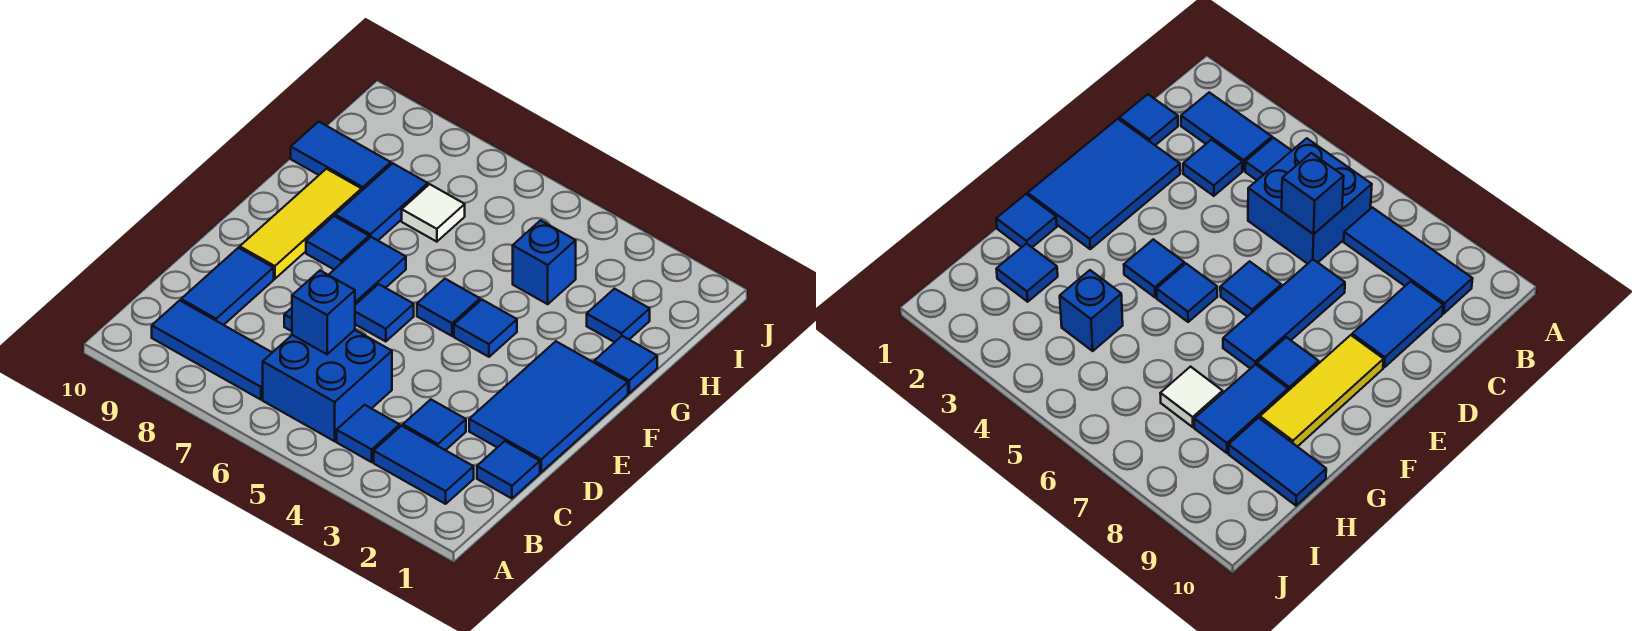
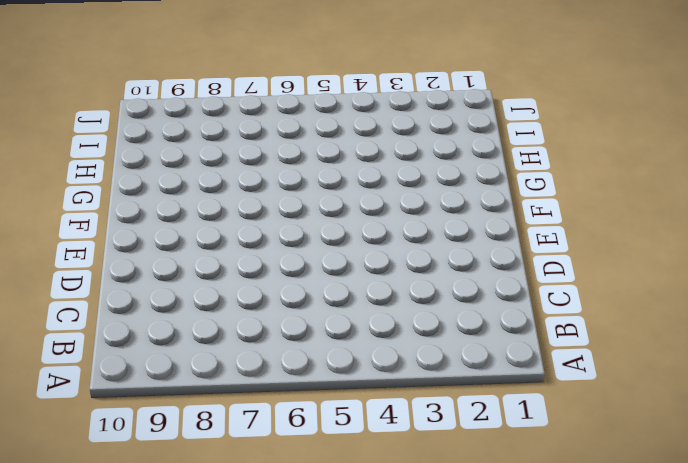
none -> blue 1x2 tile [374,426,474,504]
none -> blue 1x1 tile [337,405,400,462]
none -> blue 2x2 brick [263,330,392,441]

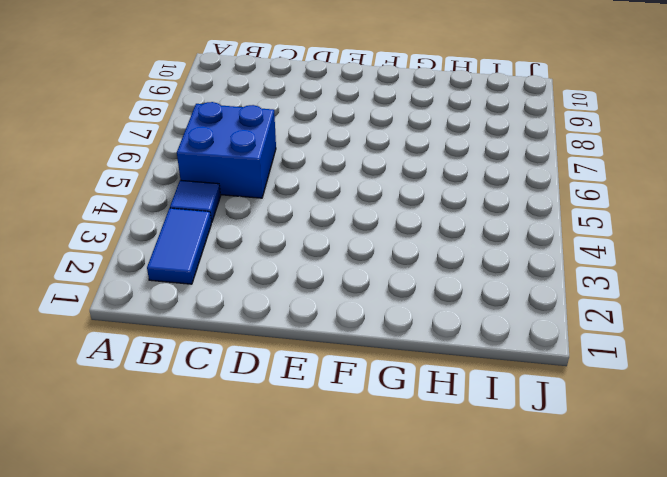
none -> blue 1x3 tile [152,300,272,400]
none -> blue 1x1 tile [477,441,540,498]
none -> blue 1x1 tile [403,399,466,450]

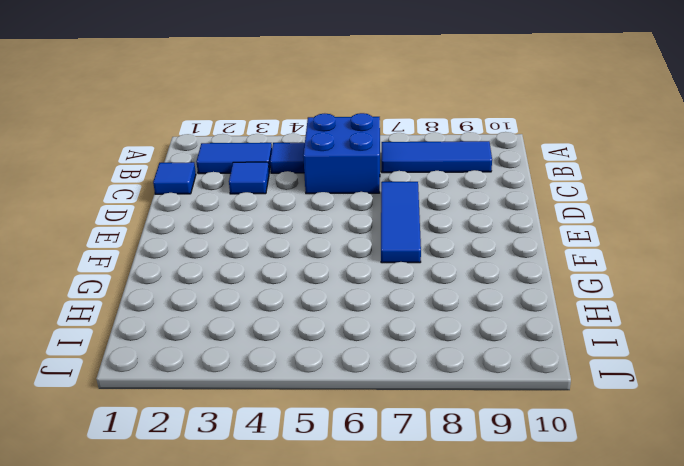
none -> blue 1x2 tile [181,248,274,325]
none -> blue 2x3 tile [469,341,628,472]
none -> blue 1x1 tile [355,284,414,342]

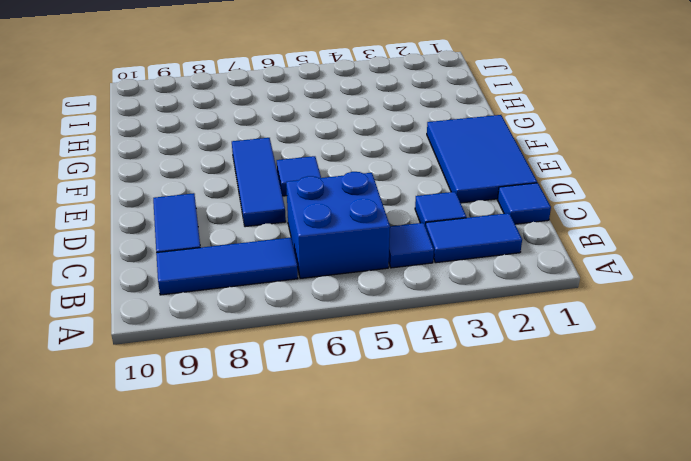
none -> yellow 1x3 tile [240,169,362,279]
none -> blue 1x1 tile [454,300,517,357]
none -> blue 1x1 tile [417,279,480,336]

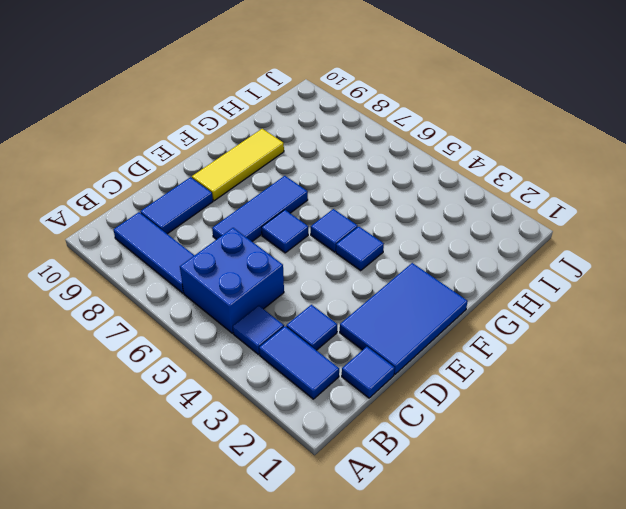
none -> blue 1x1 tile [306,216,369,269]
none -> blue 1x1 tile [594,336,657,393]
none -> blue 1x2 tile [335,163,428,240]

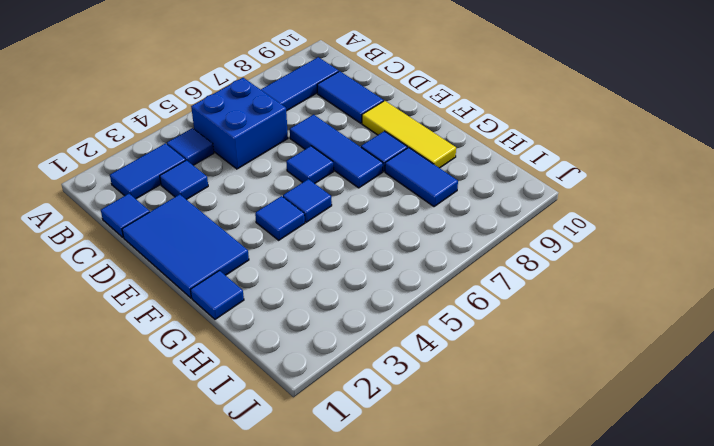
none -> blue 1x1 tile [587,289,650,342]
none -> blue 1x1 brick [513,220,576,304]
none -> white 1x1 tile [402,184,465,242]

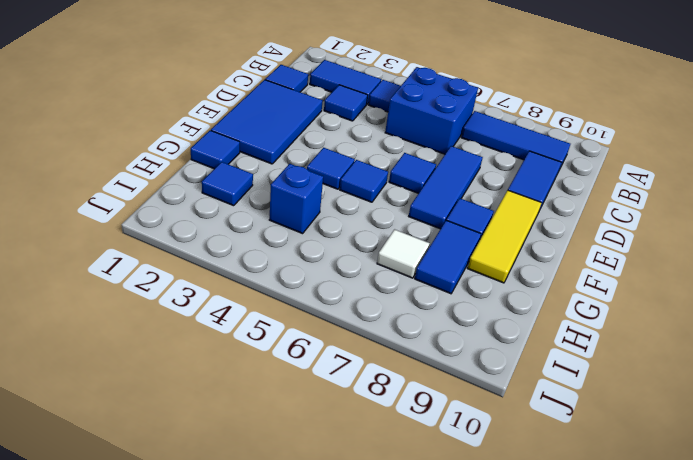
none -> blue 1x2 tile [291,122,391,190]
none -> blue 1x1 brick [292,271,355,354]

